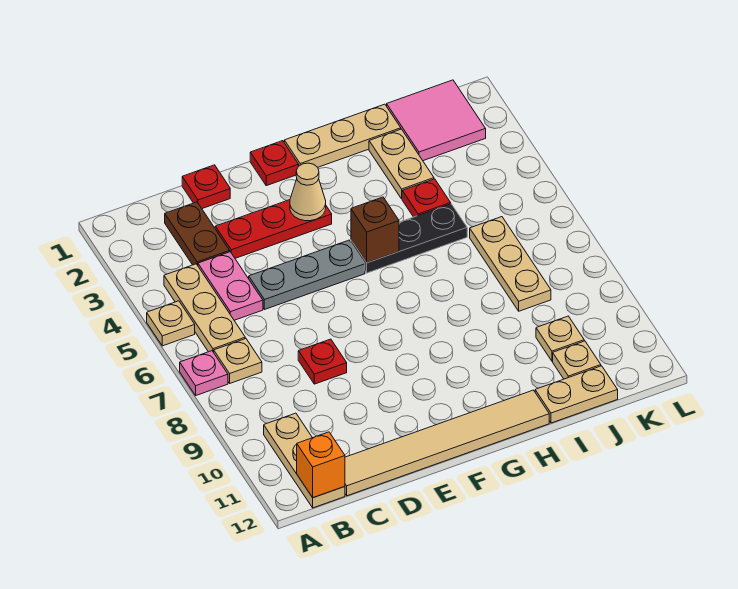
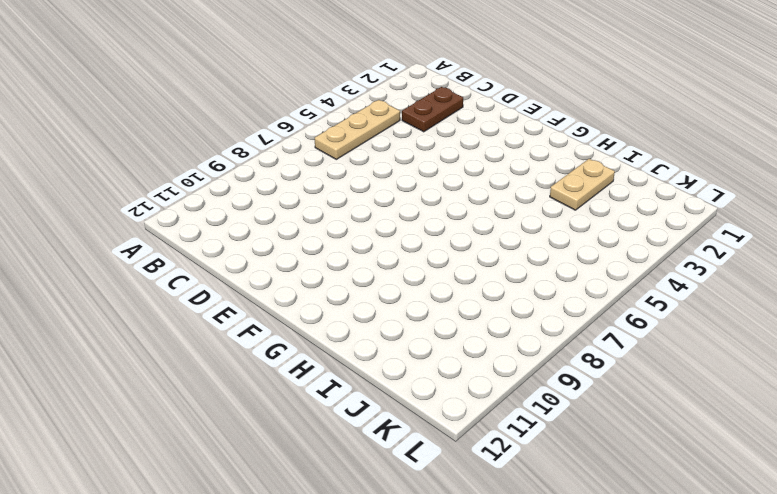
none -> tan 1x1 plate [147,301,195,346]
none -> pink 1x1 plate [180,351,228,395]
none -> tan 1x1 plate [214,339,262,383]

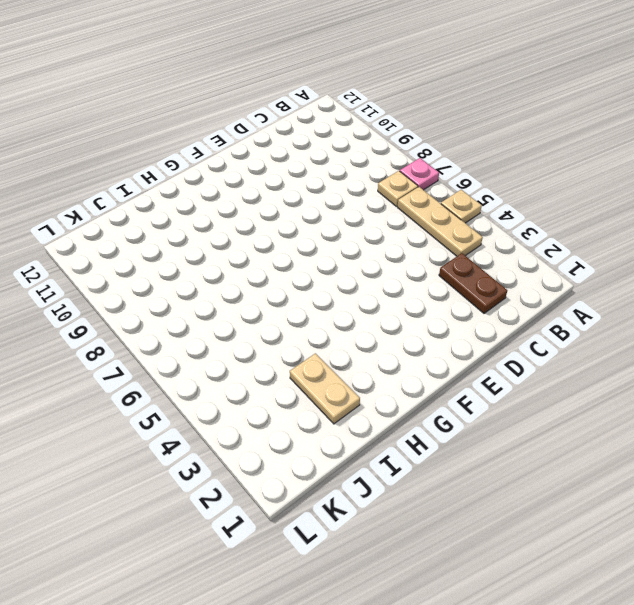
none -> tan 1x3 plate [264,413,345,508]
none -> pink 1x2 plate [198,252,263,320]
none -> tan 1x6 tile [345,390,549,496]

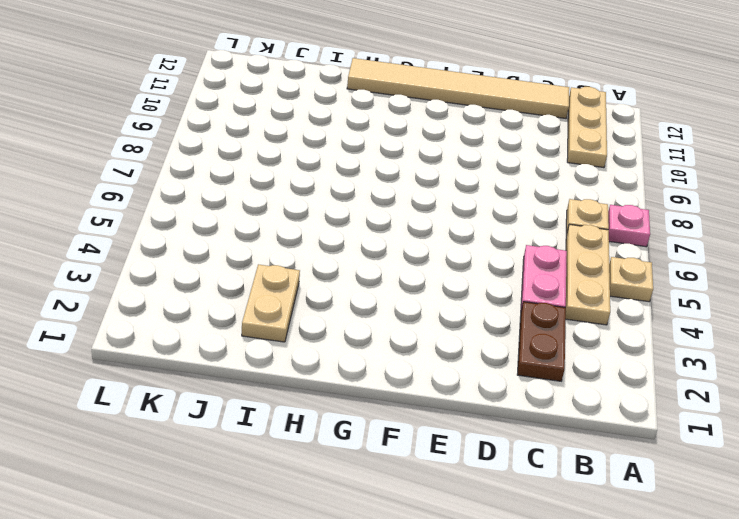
none -> red 1x1 plate [182,165,230,209]
none -> red 1x3 plate [215,200,332,258]
none -> grey 1x3 plate [249,240,365,309]

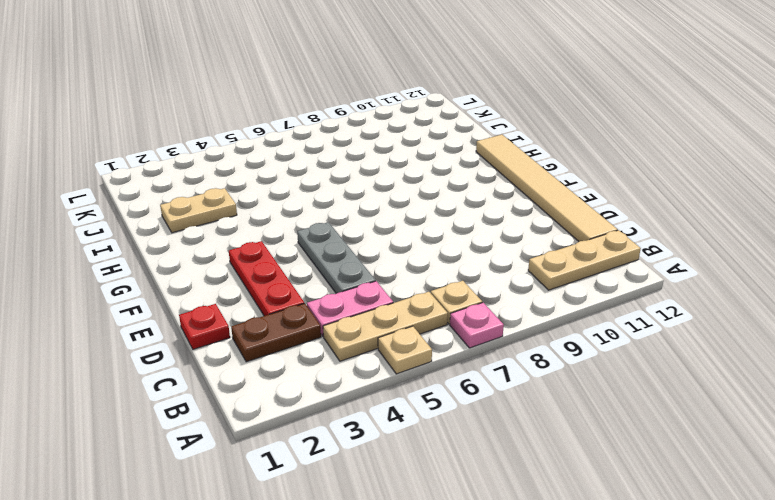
none -> red 1x1 plate [298,339,347,384]
none -> red 1x1 plate [250,141,299,186]
none -> tan 1x3 plate [284,104,401,167]

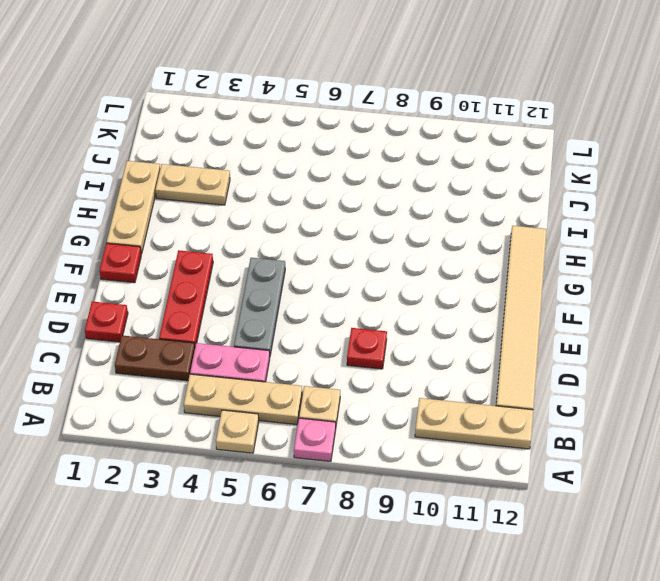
none -> black 1x3 plate [351,204,467,273]
none -> red 1x1 plate [402,179,451,217]
none -> tan 1x2 plate [535,366,618,423]

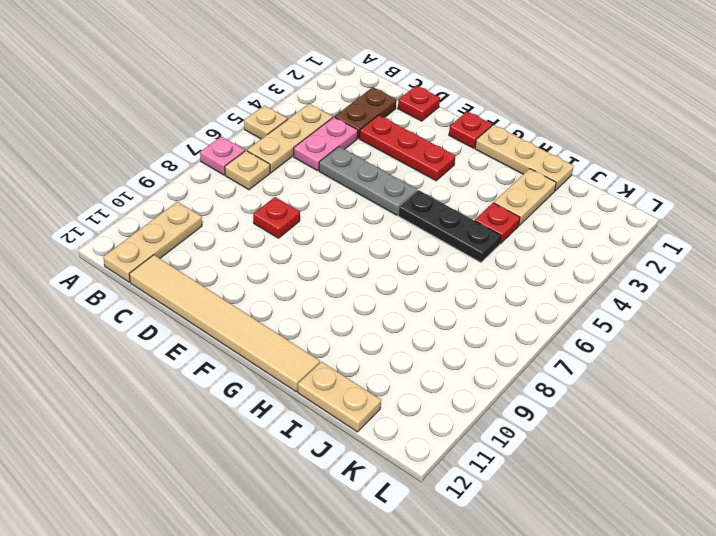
none -> pink 2x2 tile [387,80,486,161]
none -> tan 1x3 plate [470,217,551,311]
none -> tan 1x1 plate [536,316,584,361]

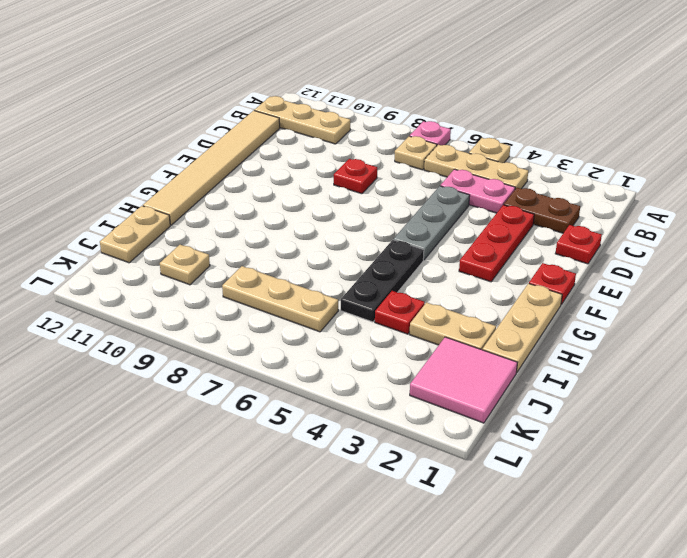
none -> tan 1x1 plate [553,341,601,379]
none -> orange 1x1 brick [297,432,345,498]
none -> tan 1x1 cone [290,163,326,221]

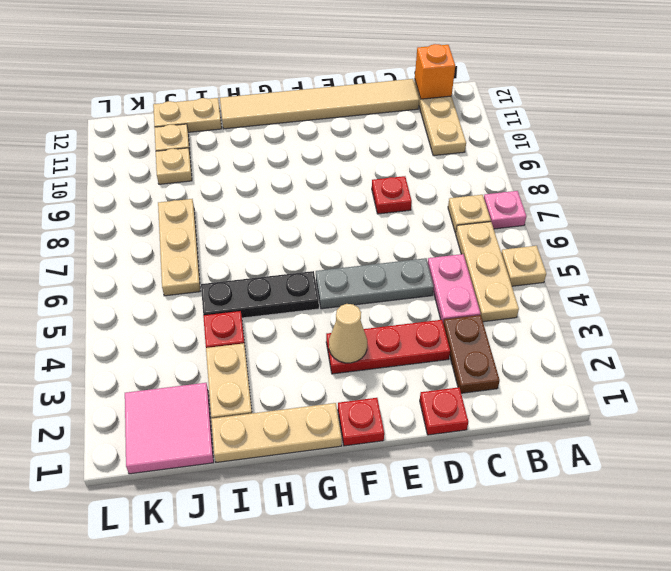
none -> brown 1x1 brick [351,197,399,263]

